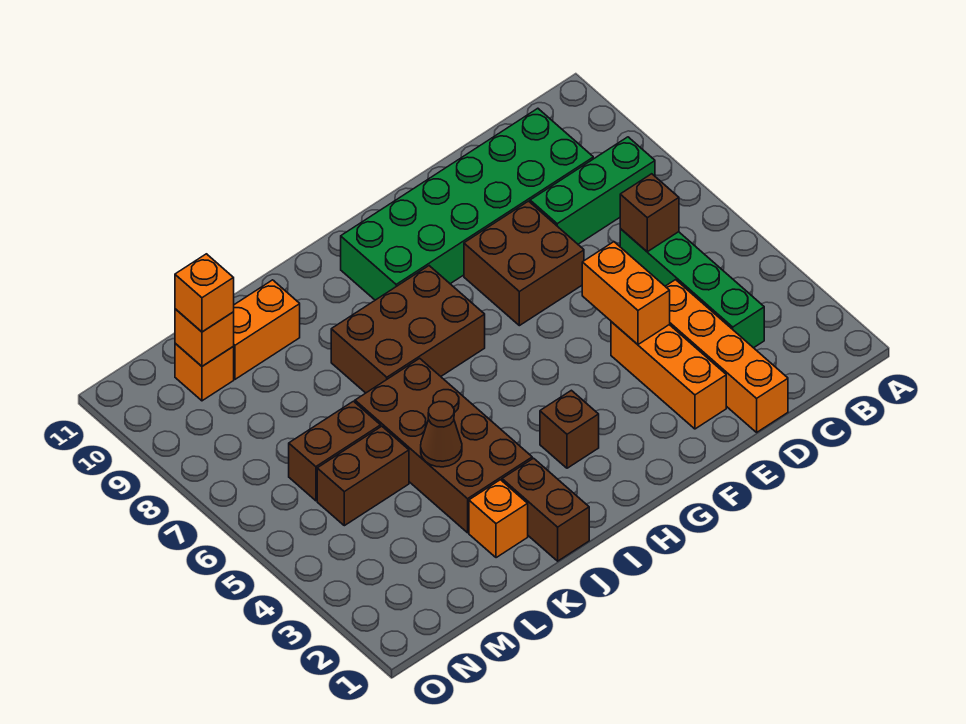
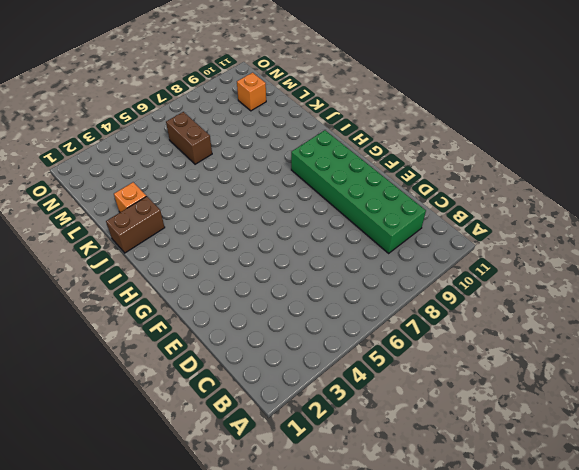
none -> green 1x3 brick [530,137,655,244]
none -> green 1x4 brick [620,229,764,348]
none -> orange 1x4 brick [665,280,788,432]

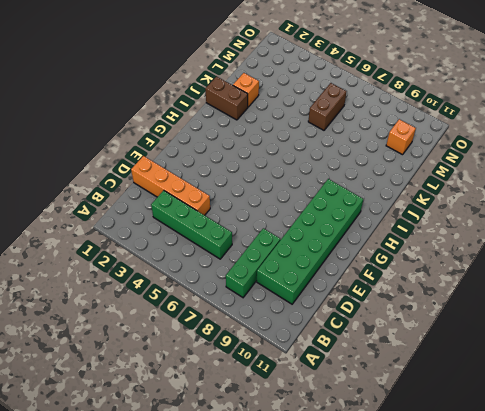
none -> orange 1x3 brick [611,322,726,429]
none -> brown 2x2 brick [464,201,584,326]
none -> brown 1x1 brick [540,390,599,468]

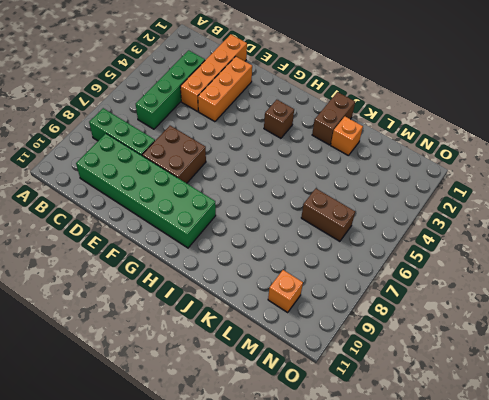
none -> brown 2x3 brick [331,266,485,393]
none -> brown 2x4 brick [355,358,532,533]
none -> orange 1x2 brick [233,280,300,379]

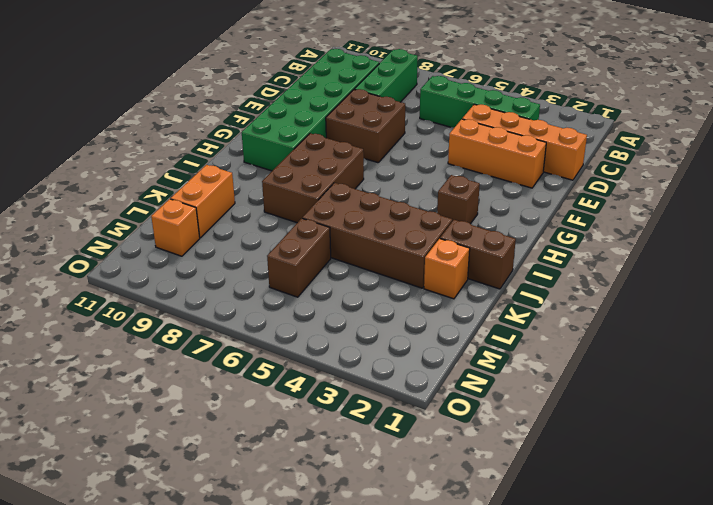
none -> brown 1x2 brick [317,426,409,526]
none -> brown 1x1 brick [620,174,679,252]
none -> orange 1x2 brick [582,242,670,344]

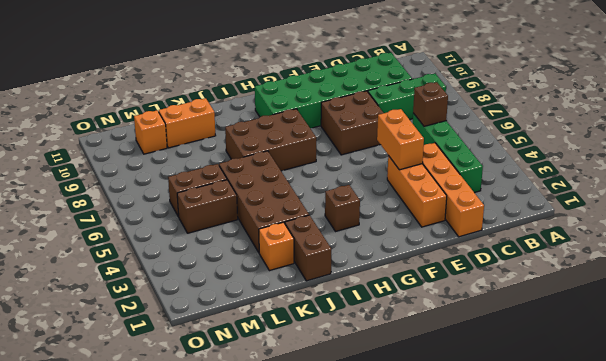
none -> brown 1x1 cone [421,401,462,467]
none -> orange 1x1 brick [175,309,234,366]
none -> orange 1x1 brick [175,254,234,332]

